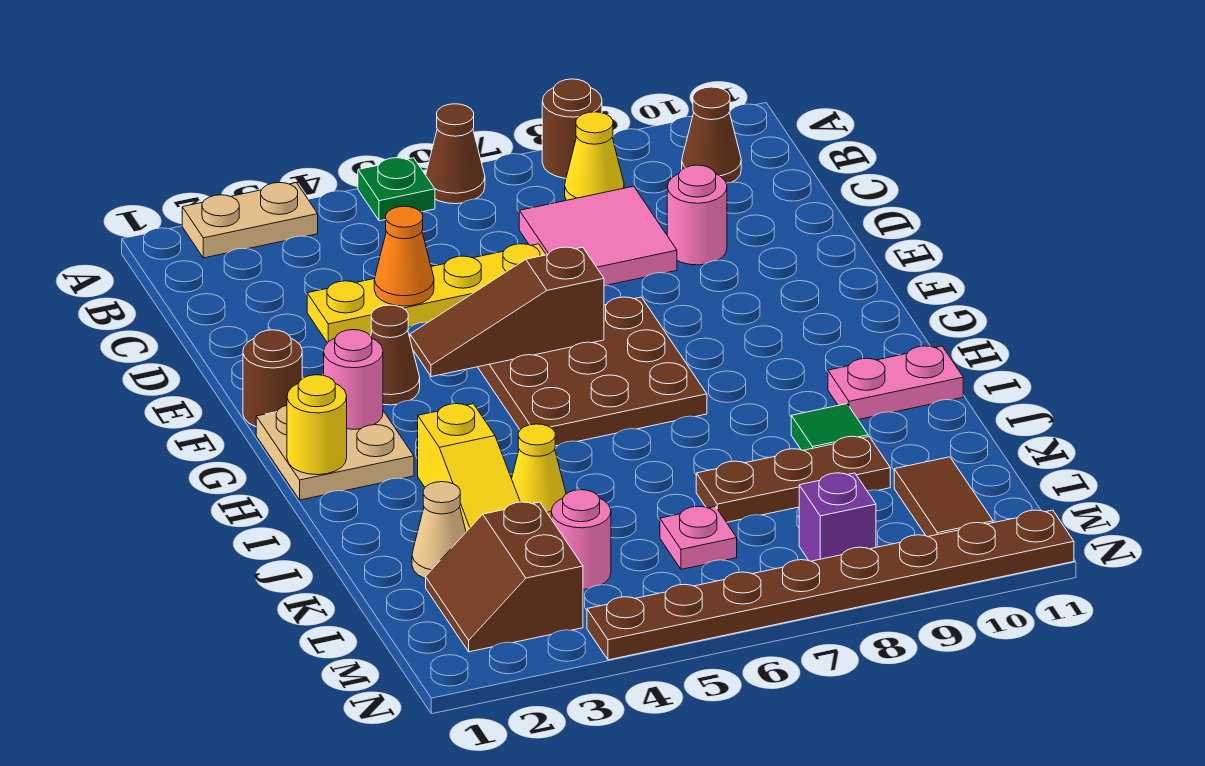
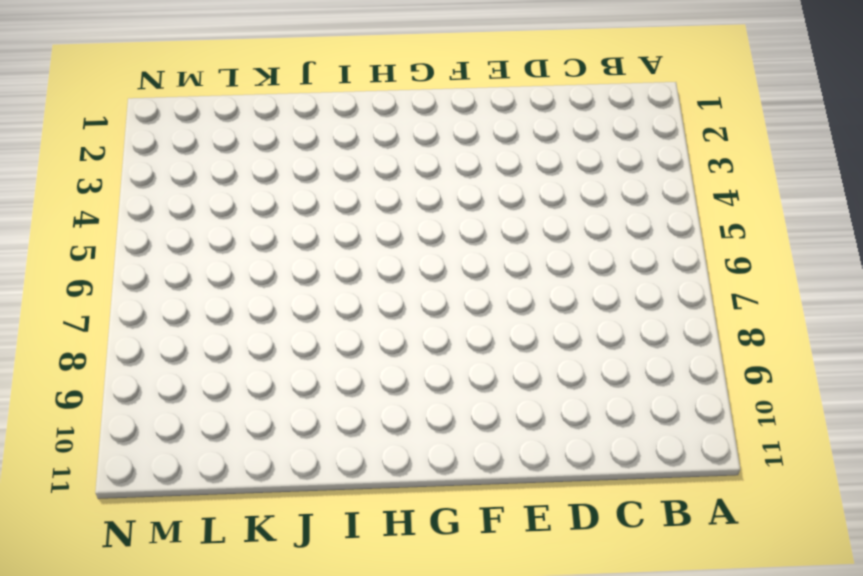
none -> tan 1x2 plate [182,183,318,258]
none -> green 1x1 plate [358,158,435,221]
none -> brown 1x1 cone [426,104,485,204]

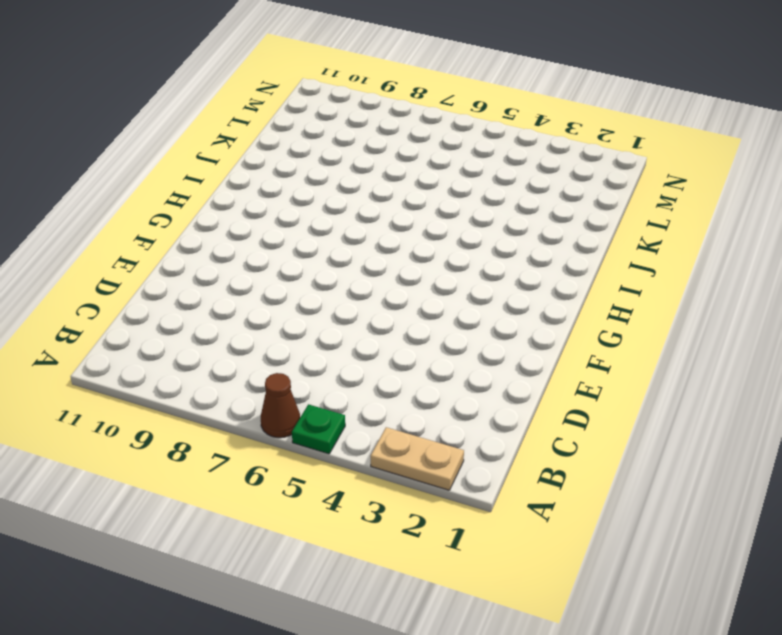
none -> brown 1x1 round brick [542,79,602,178]
none -> yellow 1x1 cone [565,112,624,200]
none -> brown 1x1 cone [682,87,741,183]

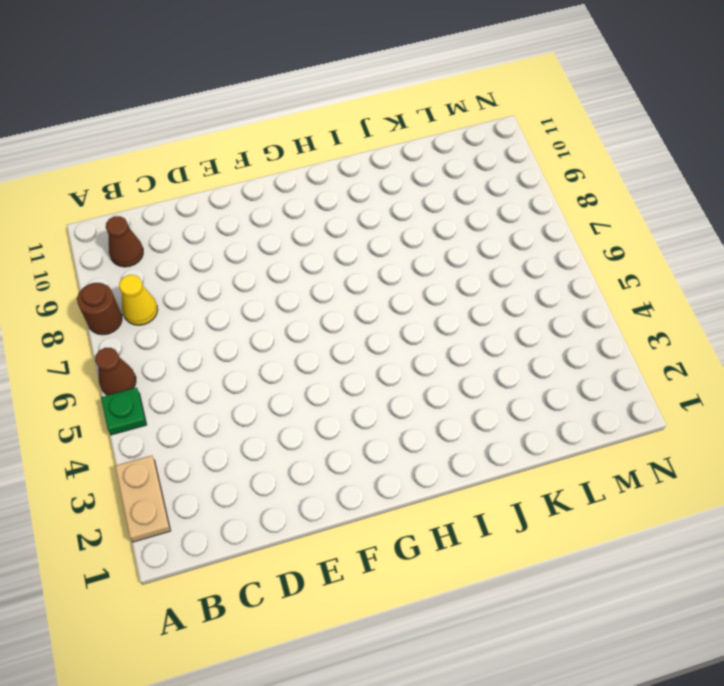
none -> pink 2x2 tile [519,186,677,285]
none -> yellow 1x4 plate [307,244,546,343]
none -> pink 1x1 round brick [667,165,727,265]

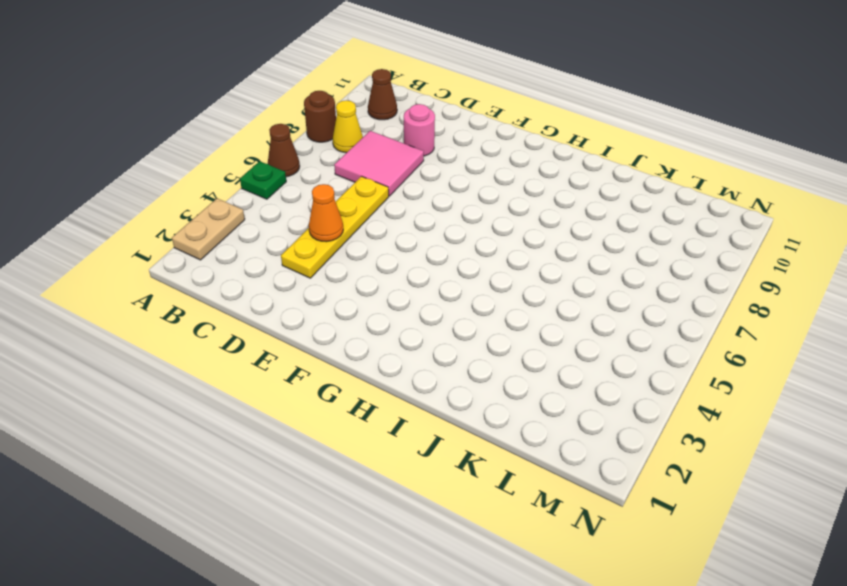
none -> brown 1x1 round brick [243,330,302,427]
none -> brown 1x1 cone [371,305,420,405]
none -> brown 3x3 plate [478,297,707,446]

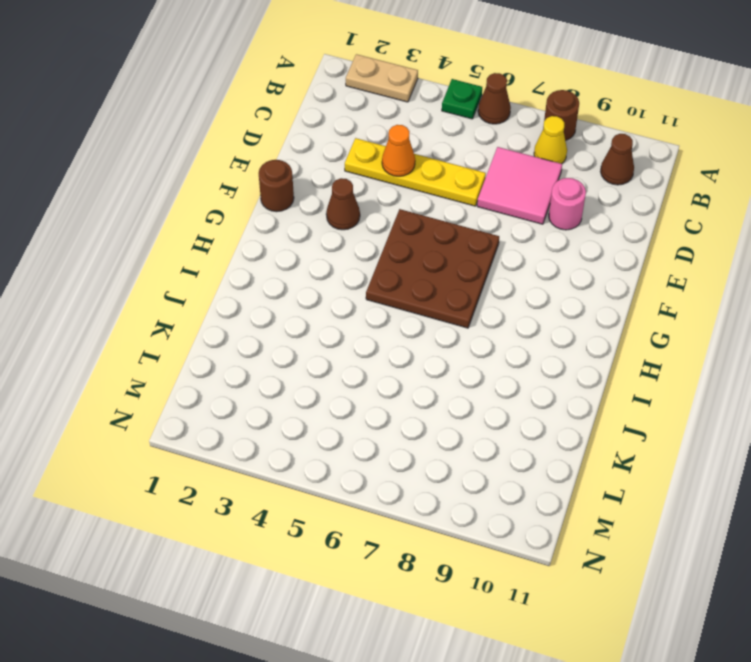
none -> tan 2x2 plate [256,405,414,500]
none -> yellow 1x3 slope [418,404,520,532]
none -> pink 1x2 plate [828,346,963,420]

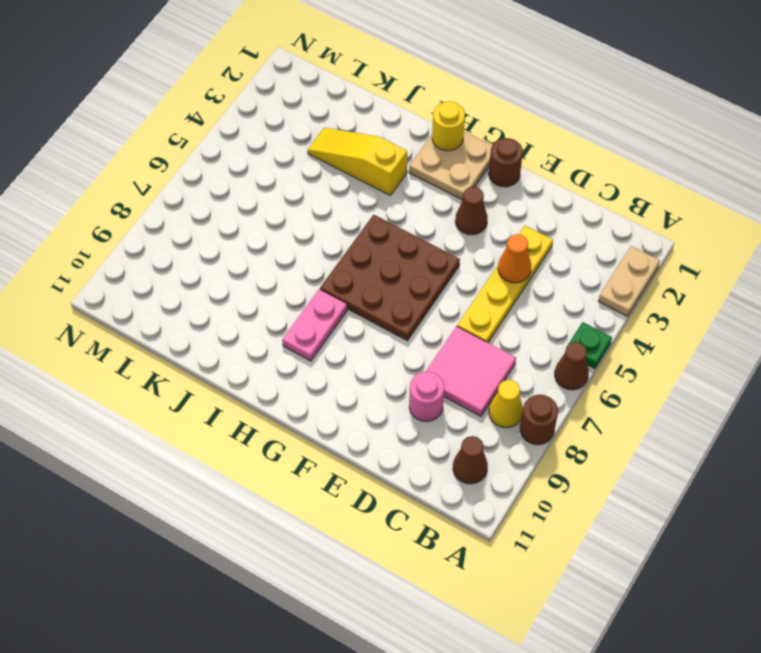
pink 1x2 plate [282,289,347,361] -> pink 1x2 plate moved to [828,346,963,420]
none -> yellow 1x1 cone [512,424,566,518]
none -> green 1x1 tile [791,404,868,450]
none -> tan 1x1 cone [412,482,466,579]

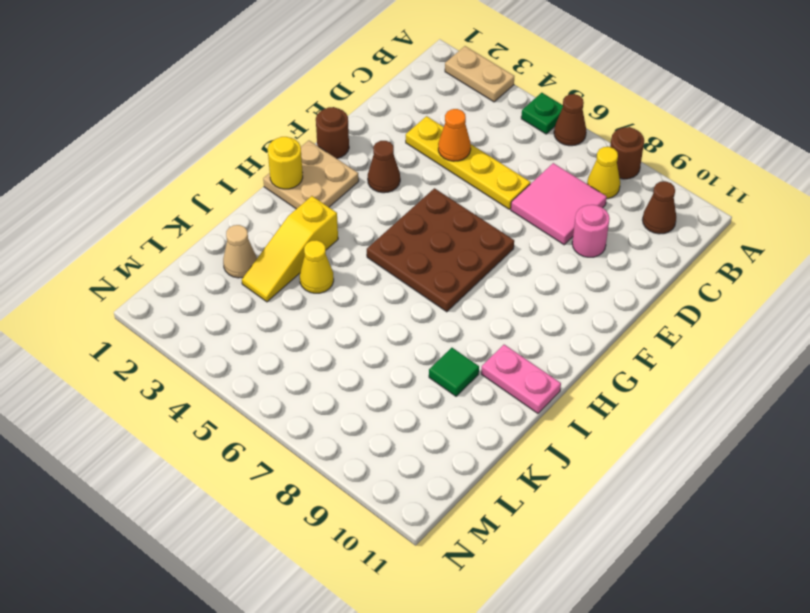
none -> brown 1x3 plate [696,436,890,522]
none -> brown 2x2 slope [426,502,583,652]
none -> pink 1x1 round brick [551,490,611,589]

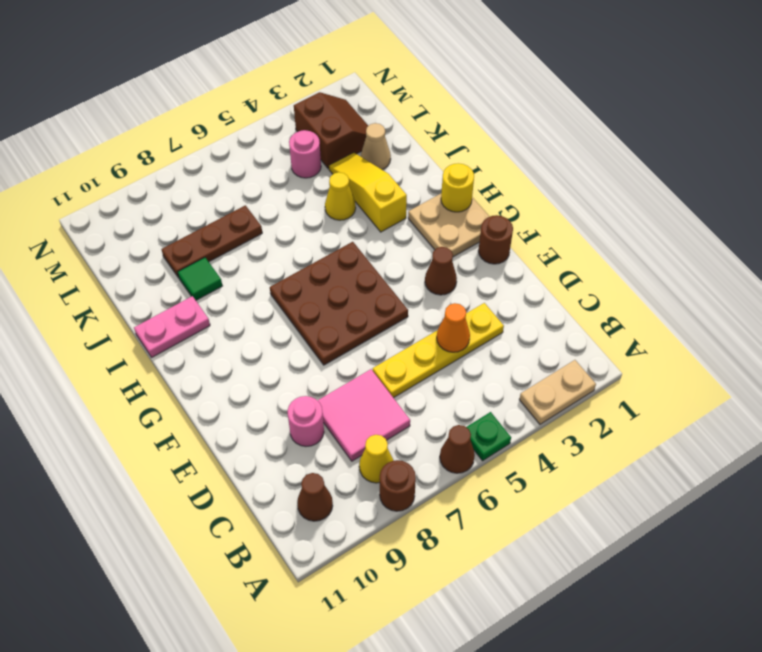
none -> pink 1x1 plate [660,506,737,569]
none -> brown 1x2 tile [894,457,993,537]
none -> purple 1x1 brick [799,473,876,561]

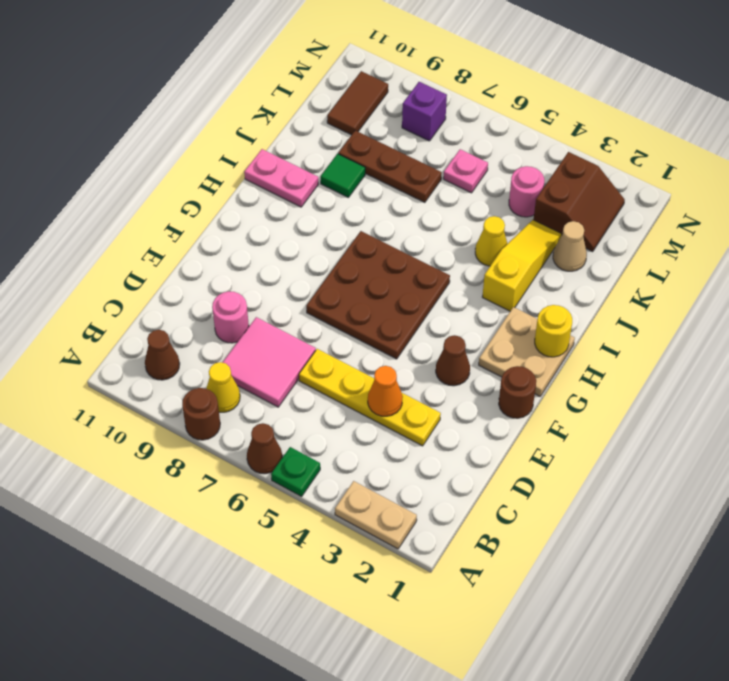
none -> brown 1x8 plate [587,510,1074,660]
none -> brown 1x3 slope [410,247,604,377]
none -> pink 1x1 round brick [324,330,383,429]

